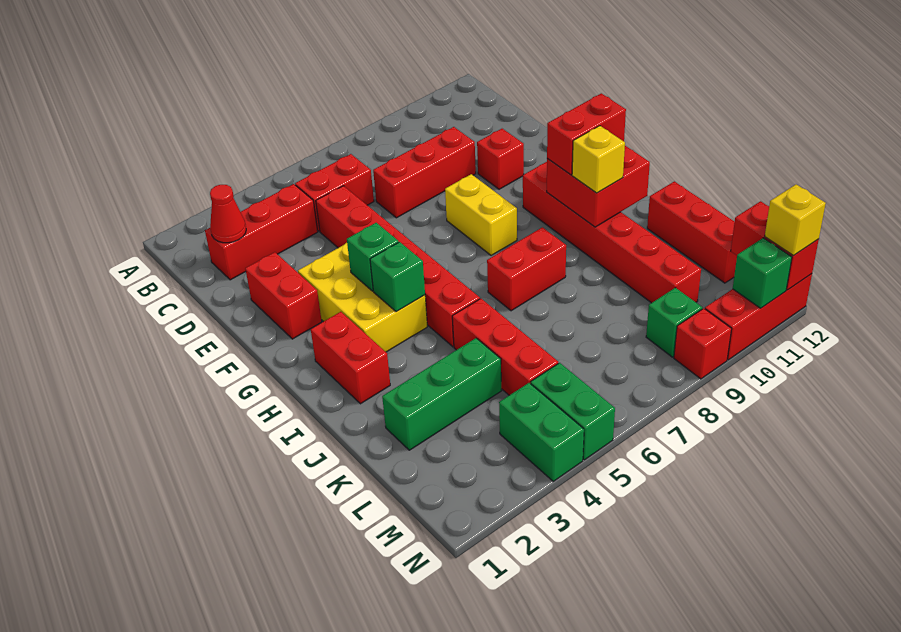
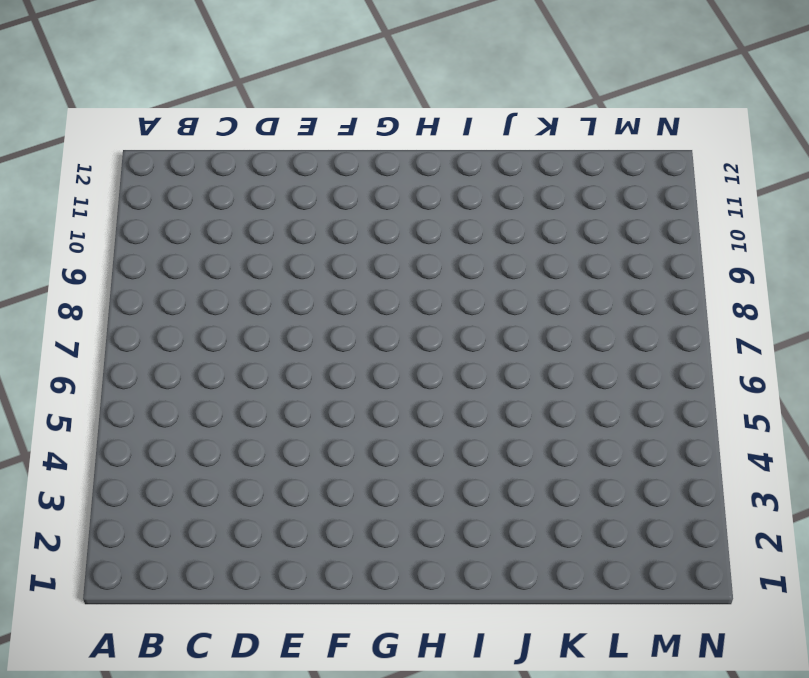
none -> red 1x3 brick [205,184,318,280]
none -> red 1x2 brick [295,154,374,231]
none -> red 1x6 brick [316,186,480,347]

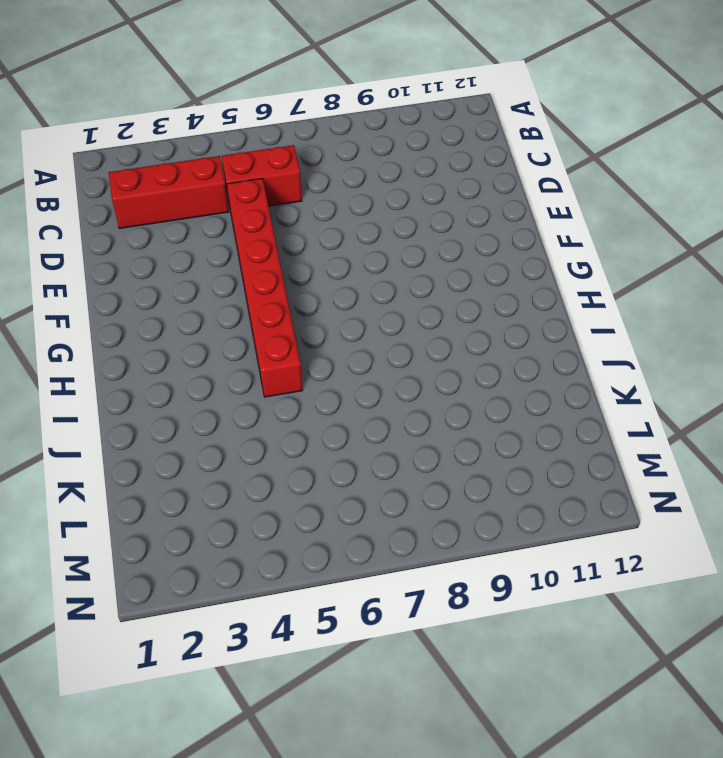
none -> red 1x3 brick [373,127,476,218]
none -> red 1x2 brick [245,252,322,339]
none -> red 1x1 brick [477,129,524,189]

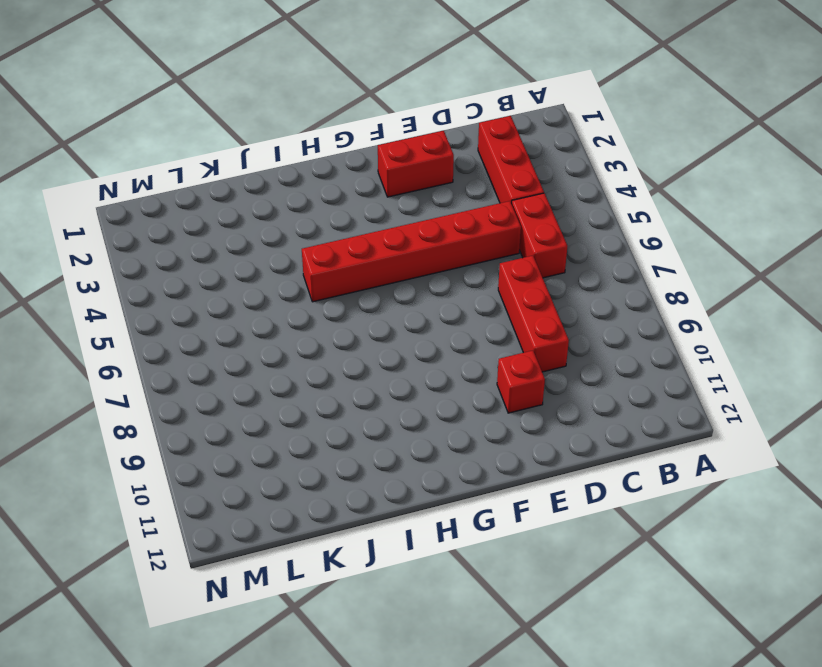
none -> yellow 2x3 brick [298,243,427,352]
none -> yellow 1x2 brick [445,174,517,255]
none -> red 1x6 brick [523,162,701,303]

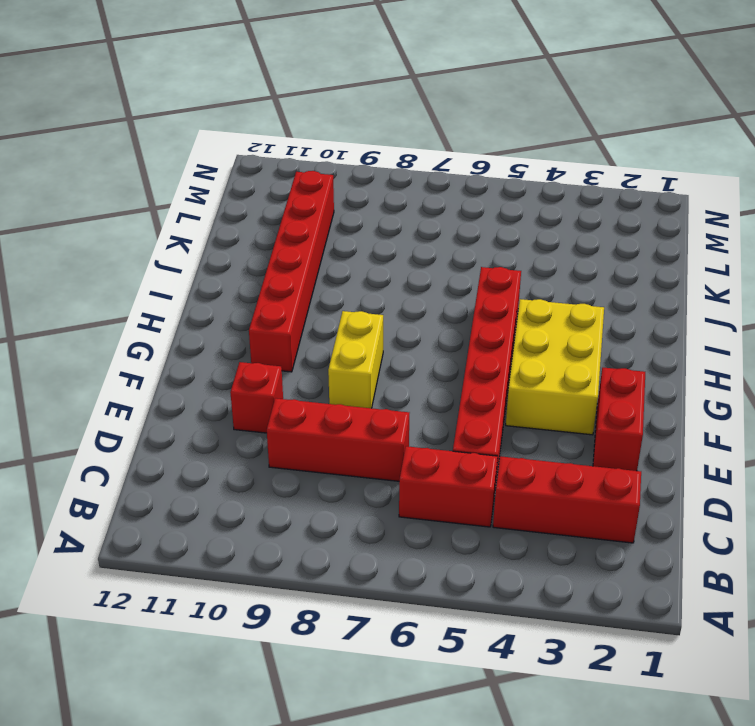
none -> red 1x2 brick [311,312,390,404]
none -> red 1x2 brick [487,227,566,311]
none -> red 1x3 brick [452,298,558,395]

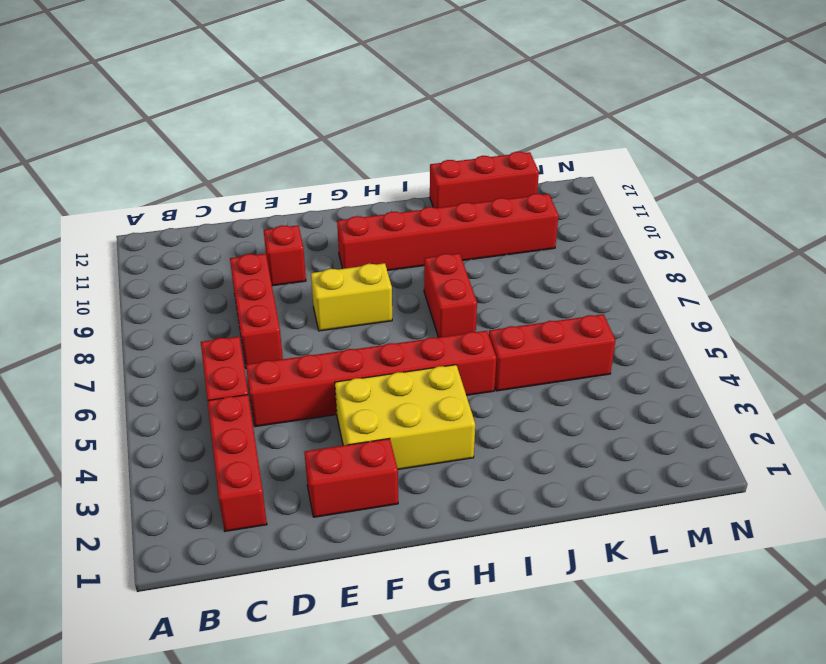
none -> red 1x2 brick [311,312,390,404]
none -> green 1x3 brick [382,338,502,450]
none -> green 1x2 brick [499,383,584,481]

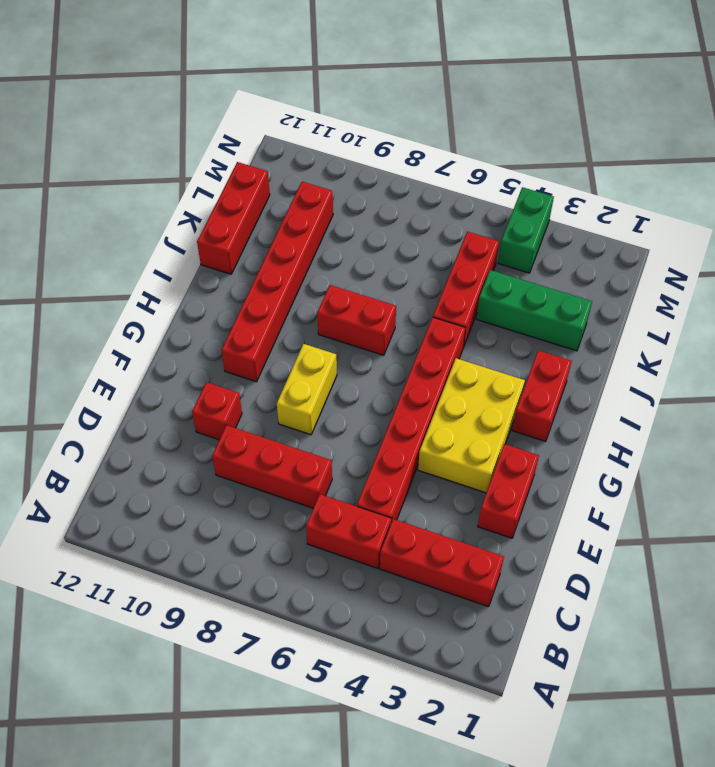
none -> green 1x2 brick [531,363,615,460]
none -> green 1x1 brick [646,288,702,357]
none -> red 1x1 brick [674,308,732,379]

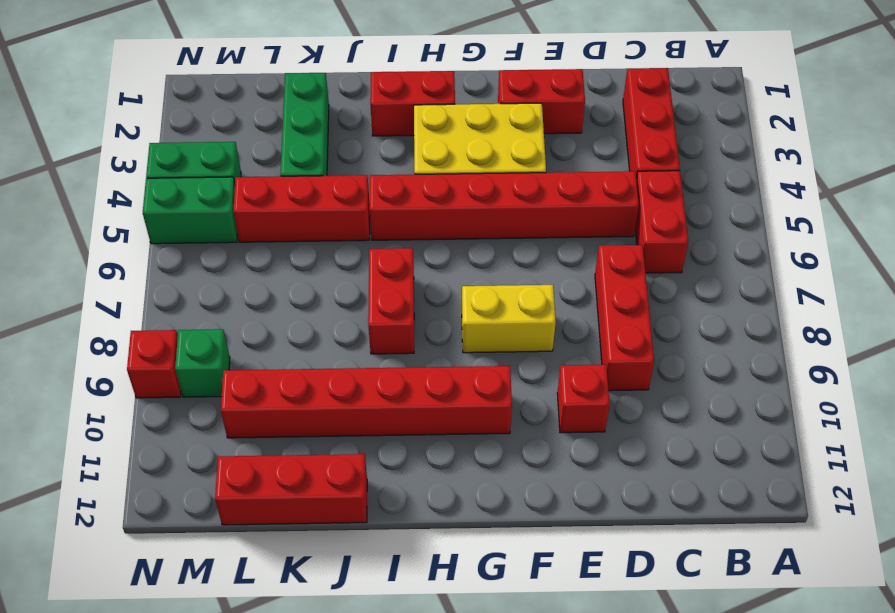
none -> red 1x3 brick [705,274,812,360]
none -> red 1x1 cone [210,185,246,243]
none -> green 1x1 brick [347,223,399,291]

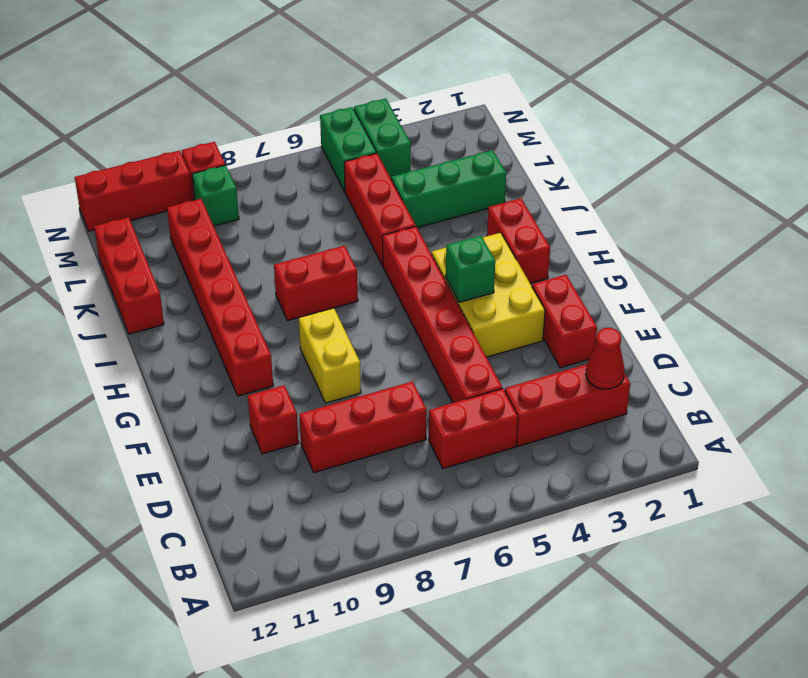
none -> green 1x1 brick [370,242,425,312]
none -> red 2x2 brick [547,146,650,227]
none -> red 1x2 brick [731,201,819,290]

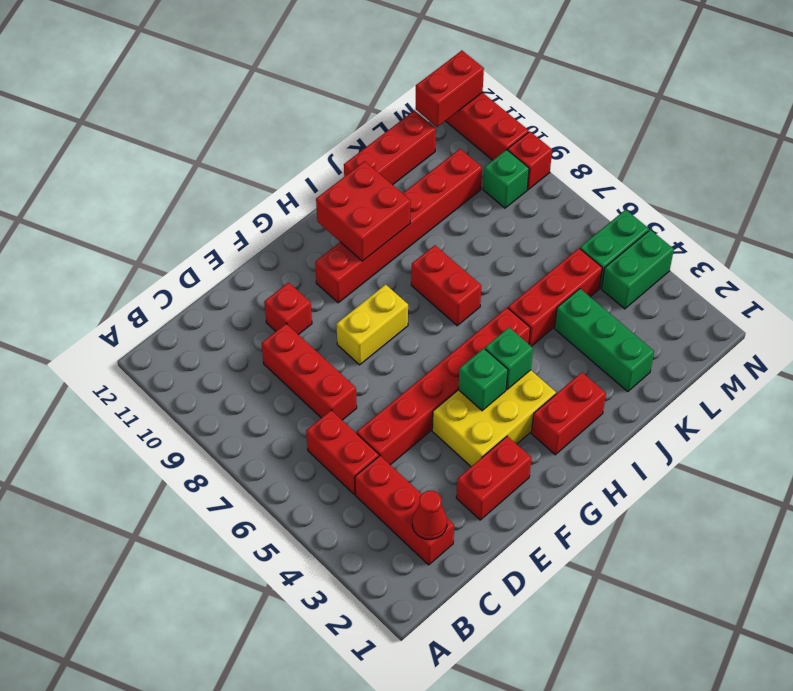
none -> green 1x1 brick [733,238,792,308]
none -> red 1x2 brick [547,93,626,175]
none -> yellow 1x1 brick [572,126,625,193]

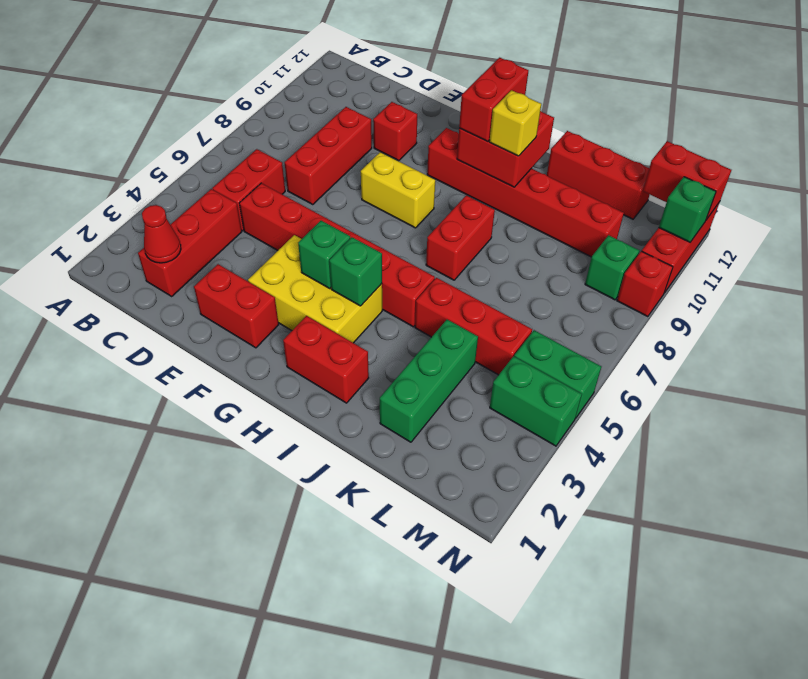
none -> yellow 1x1 brick [765,184,826,255]

